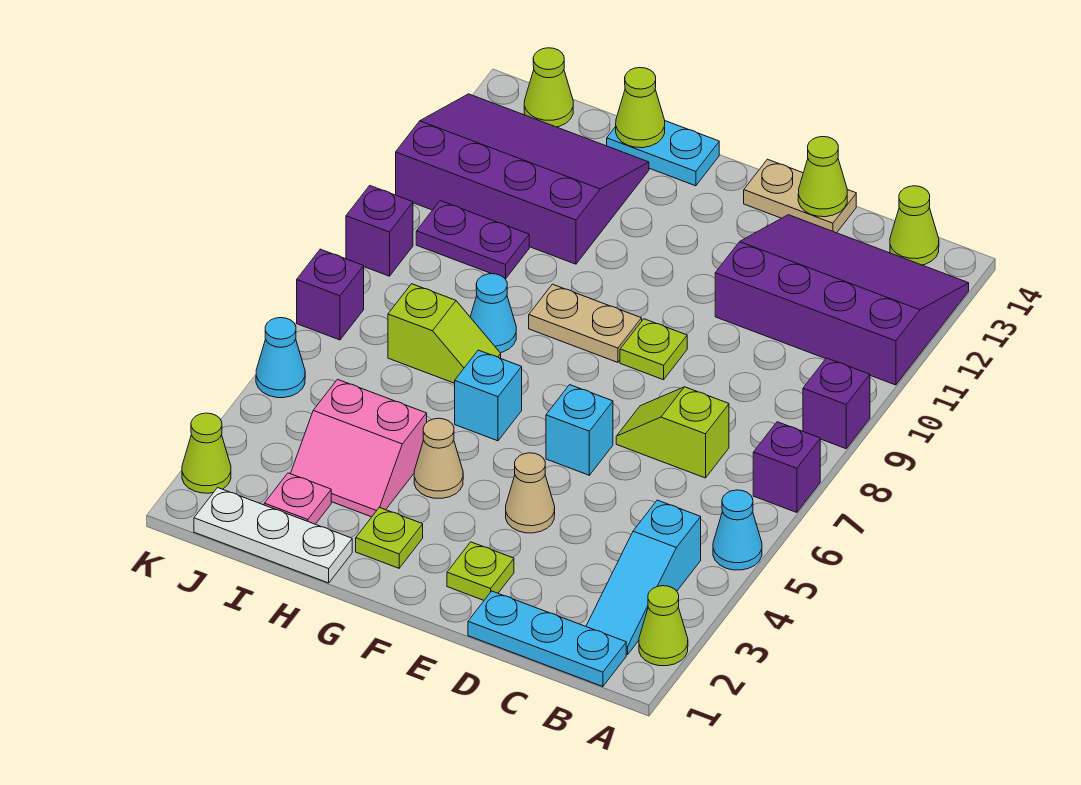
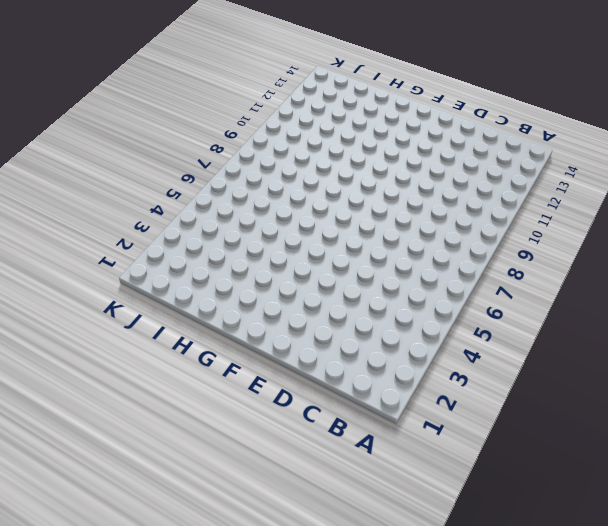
none -> lime 1x1 cone [639,586,688,666]
none -> cyan 1x1 cone [713,490,762,570]
none -> purple 1x1 brick [753,422,820,512]
none -> purple 1x1 brick [803,358,870,449]

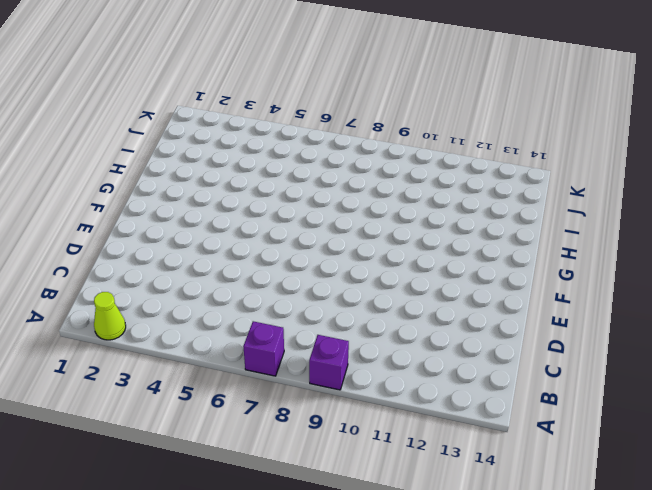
none -> cyan 1x1 cone [713,490,762,570]
none -> purple 3x4 slope [715,215,969,385]
none -> cyan 1x3 plate [468,591,626,687]
none -> cyan 1x3 slope [586,500,701,655]

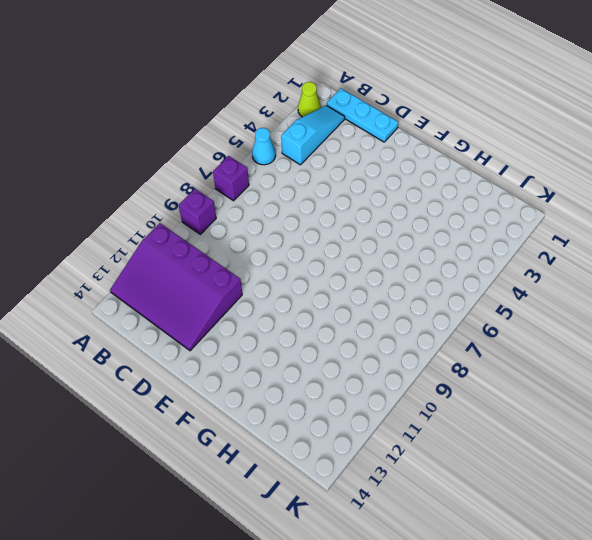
none -> lime 1x1 cone [890,186,939,265]
none -> lime 1x2 slope [616,387,729,478]
none -> tan 1x2 plate [744,159,856,233]
none -> lime 1x1 plate [447,542,514,600]

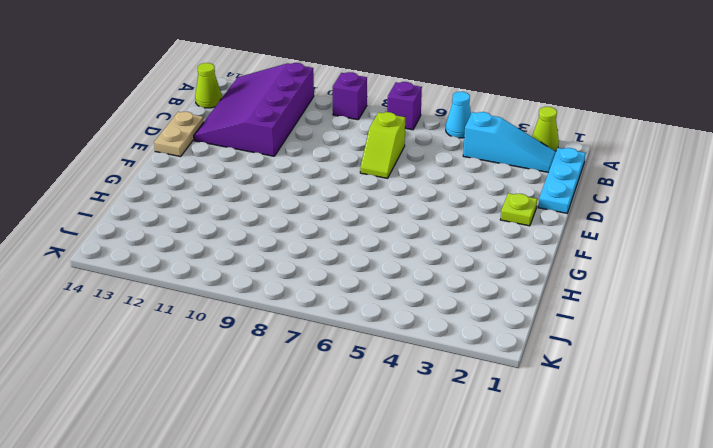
none -> tan 1x1 cone [506,453,555,533]
none -> cyan 1x1 brick [546,385,613,475]
none -> lime 1x1 plate [620,319,687,380]
none -> tan 1x2 plate [529,284,642,362]

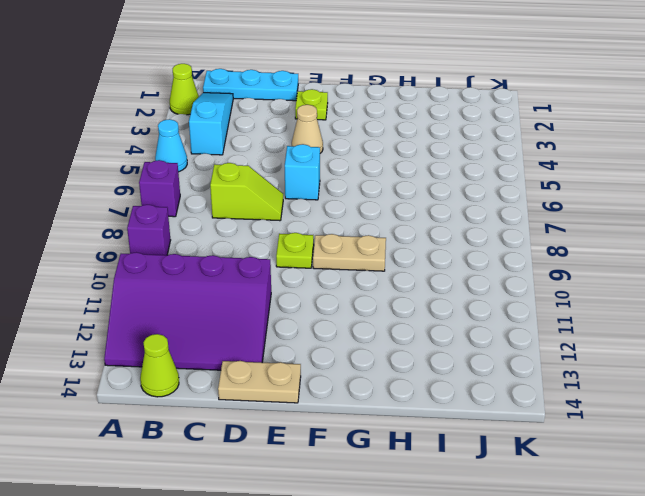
none -> lime 1x1 plate [356,507,423,568]
none -> tan 1x1 cone [414,418,463,498]
none -> cyan 1x1 brick [455,350,522,441]
none -> cyan 1x2 plate [607,121,719,186]

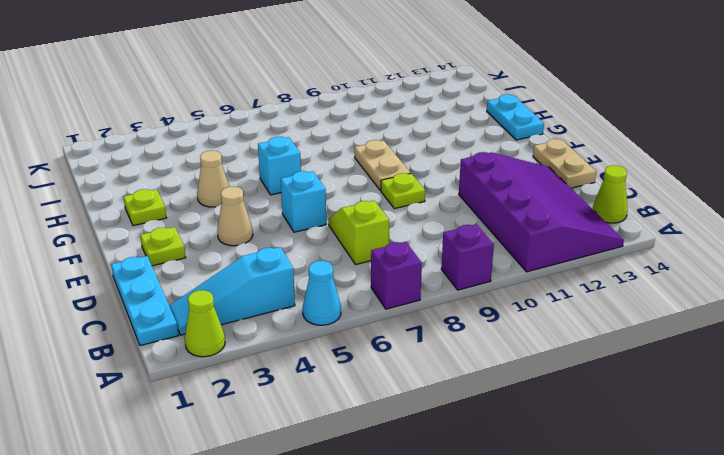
none -> white 1x3 plate [194,488,352,583]
none -> pink 2x2 slope [291,379,427,517]
none -> lime 1x2 slope [388,284,501,383]
none -> cyan 1x1 cone [470,274,516,353]

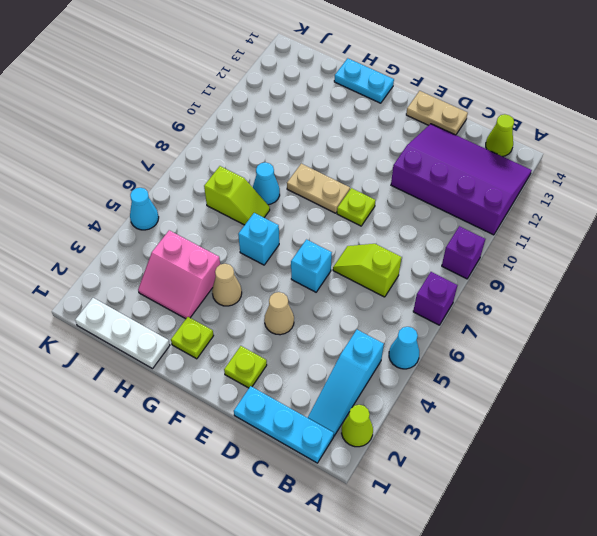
none -> purple 3x4 slope [396,94,649,264]
none -> pink 1x1 plate [264,473,331,524]
none -> purple 1x2 plate [416,201,529,279]
none -> lime 1x1 cone [524,48,573,127]

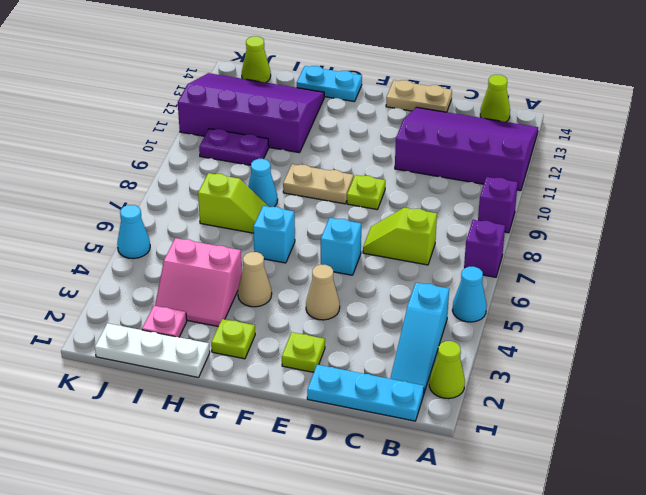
none -> lime 1x1 cone [182,413,231,493]
none -> purple 1x1 brick [297,249,364,340]
none -> purple 1x1 brick [346,186,413,276]
none -> lime 1x1 cone [798,137,847,217]

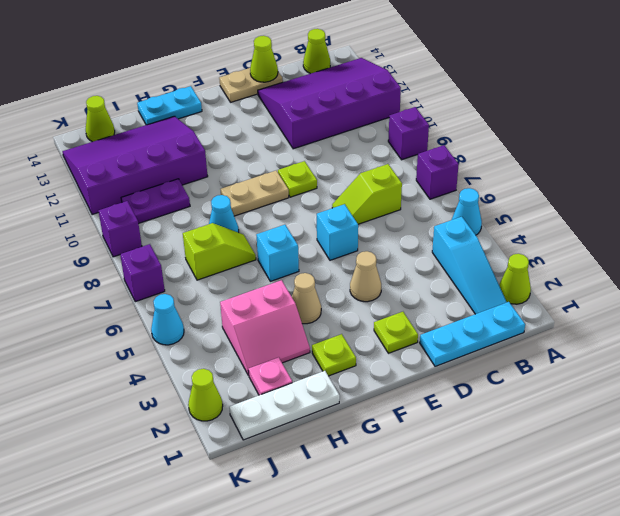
none -> lime 1x1 cone [616,68,665,148]

